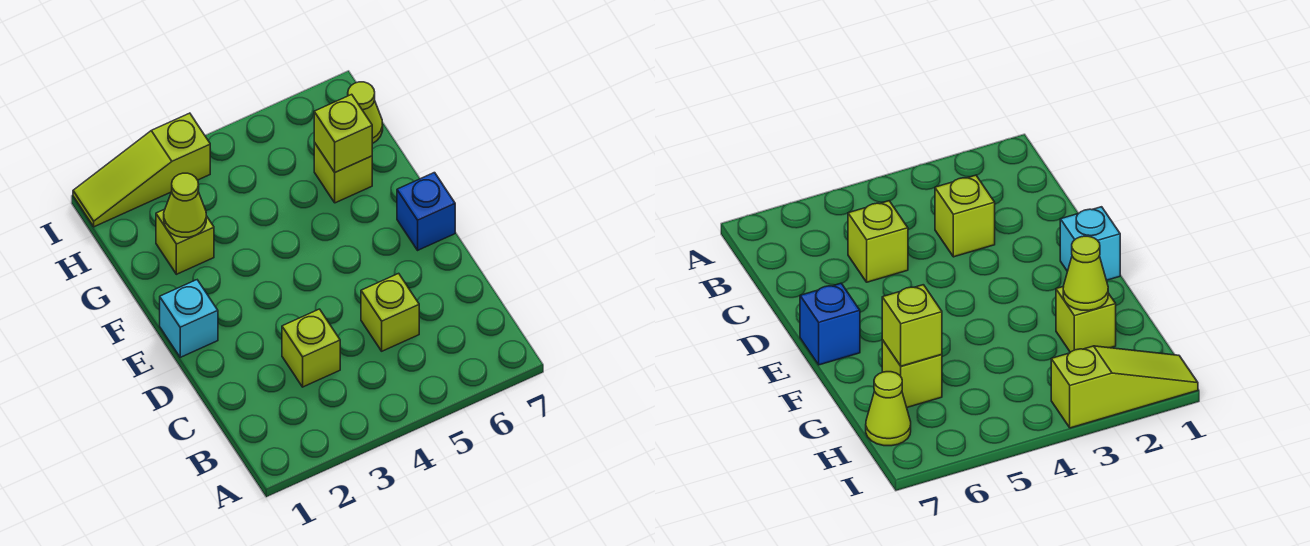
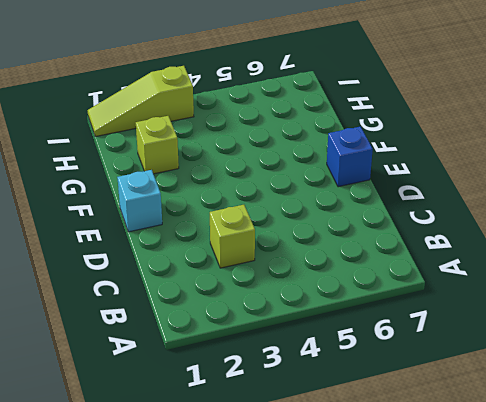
none -> lime 1x1 brick [361,273,419,351]
none -> lime 1x1 brick [314,142,372,203]

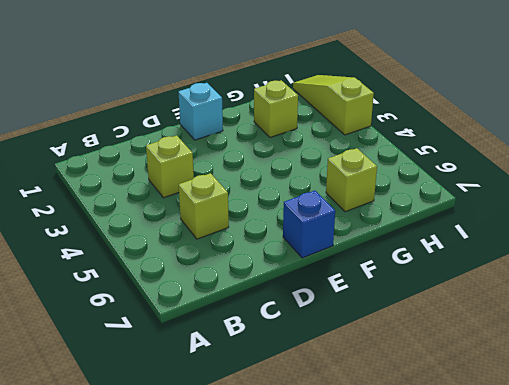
none -> lime 1x1 cone [348,82,383,144]
none -> lime 1x1 cone [164,173,206,237]

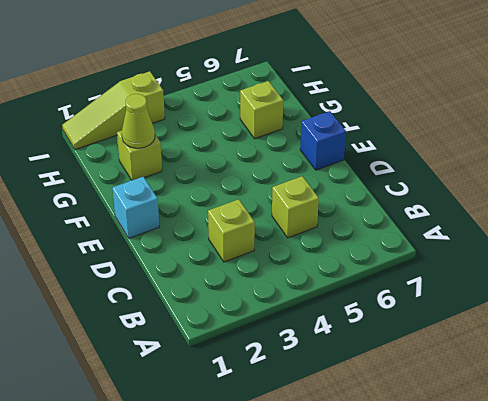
none -> lime 1x1 cone [348,82,383,144]
none -> lime 1x1 brick [314,94,372,172]

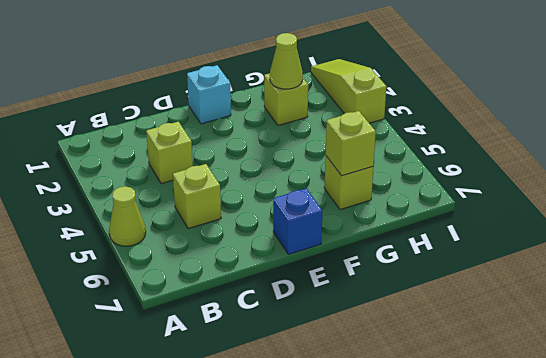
lime 1x1 cone [109,186,146,246] -> lime 1x1 cone moved to [348,82,383,144]

